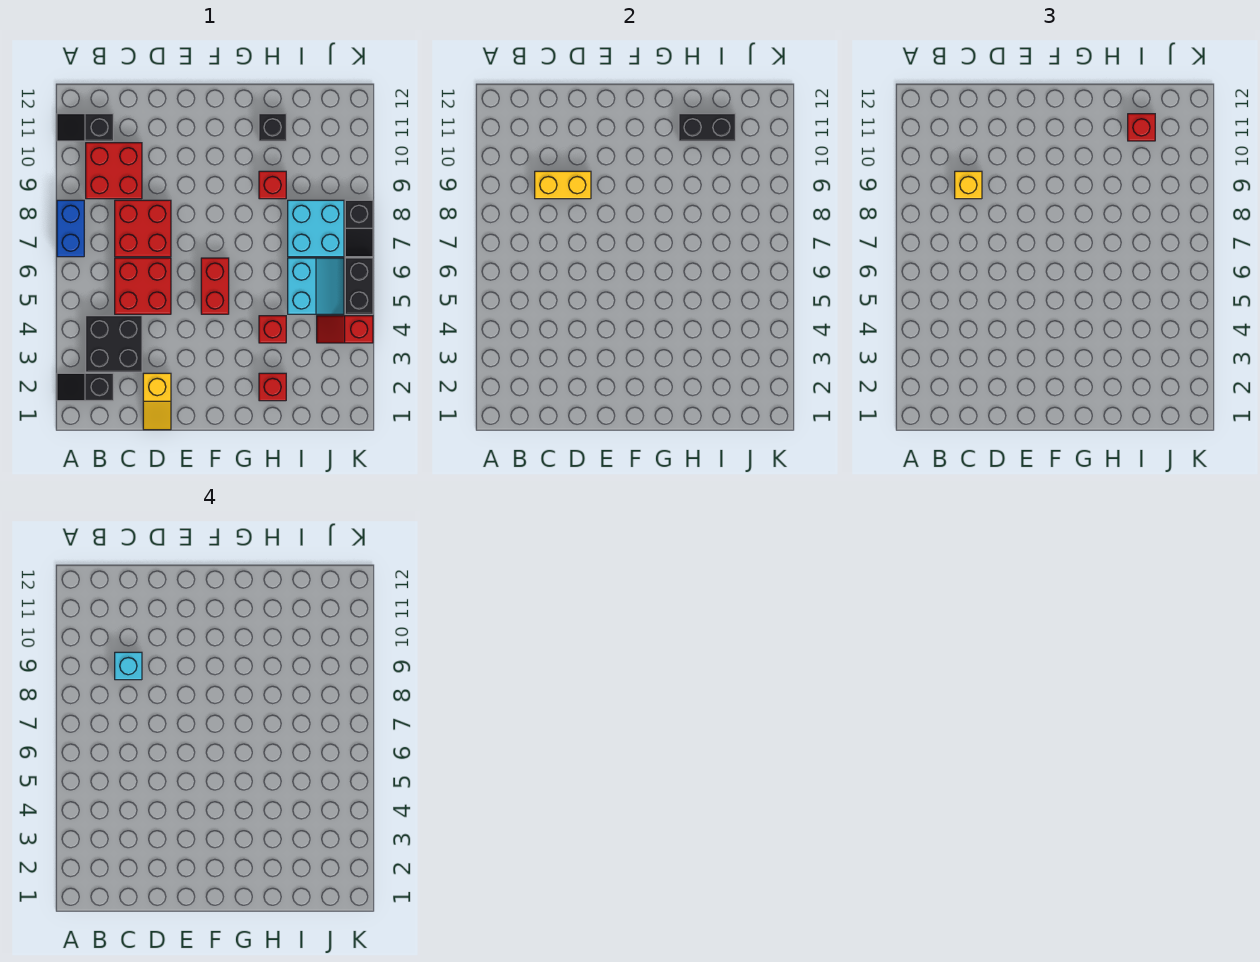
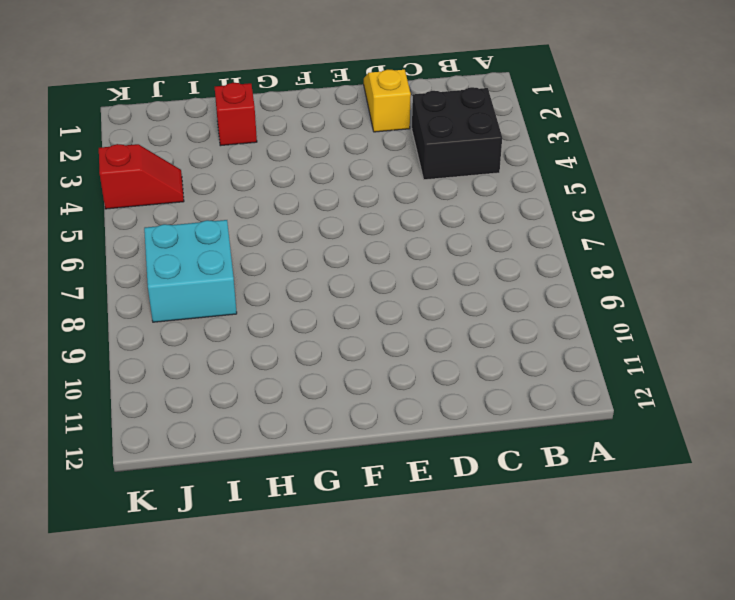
none -> black 1x2 slope [57,373,113,401]
none -> blue 1x2 brick [57,200,84,257]
none -> black 1x2 slope [57,114,113,141]

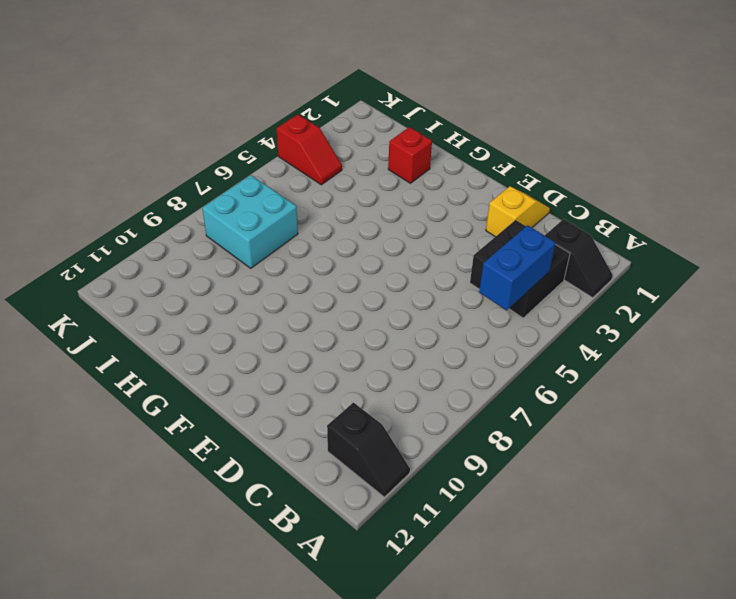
blue 1x2 brick [479,225,556,310] -> blue 1x2 brick moved to [57,200,84,257]
none -> red 2x2 brick [86,143,142,199]
none -> red 2x2 brick [115,258,171,314]
none -> red 2x2 brick [115,200,171,257]

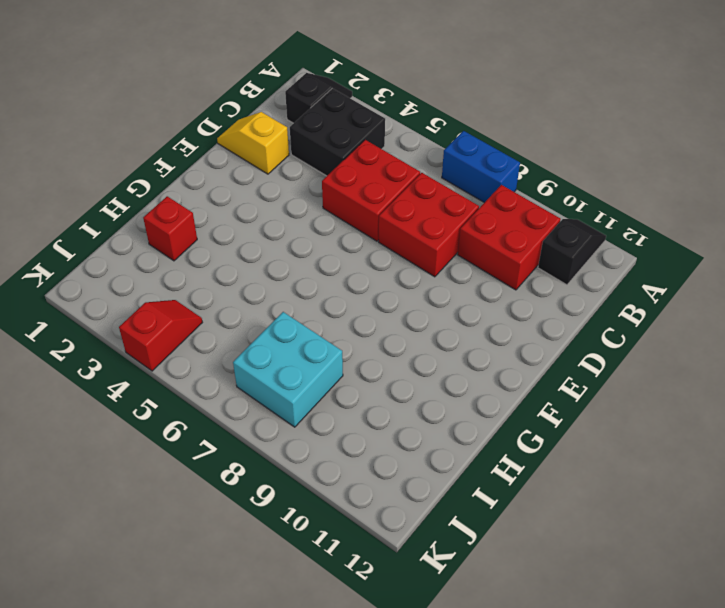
none -> red 1x2 brick [201,258,229,314]
none -> red 1x1 brick [259,316,286,343]
none -> red 1x1 brick [259,171,286,199]

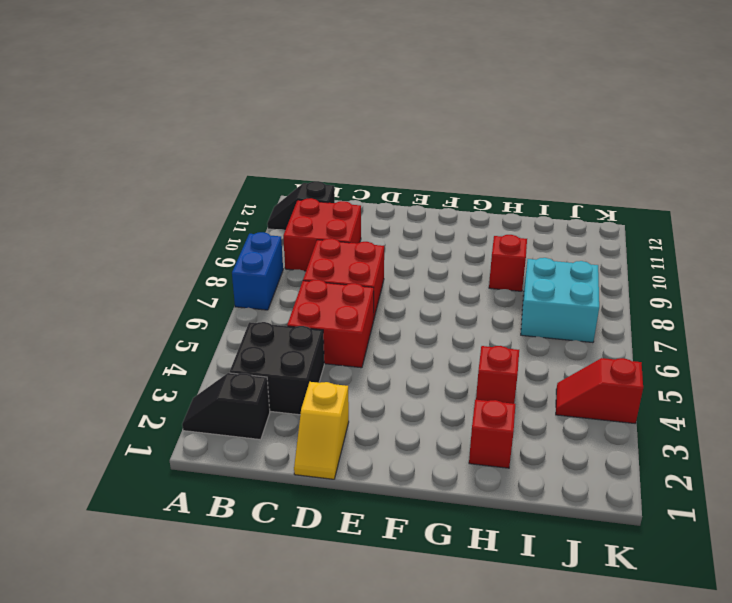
none -> red 1x2 brick [201,258,229,314]
none -> black 1x1 brick [259,114,286,141]
none -> cyan 2x2 slope [288,258,344,314]

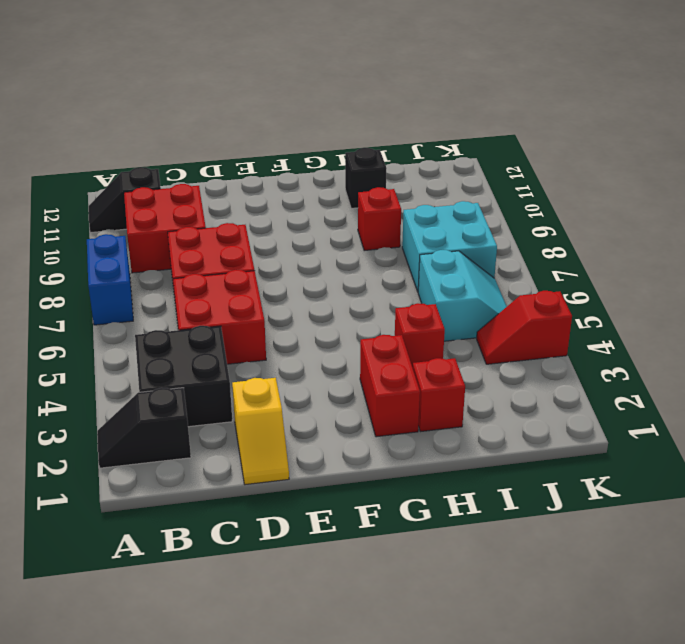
red 1x2 brick [360,335,420,437] -> red 1x2 brick moved to [201,258,229,314]
none -> black 1x2 brick [345,258,373,314]
none -> black 1x2 slope [345,200,373,257]
none -> yellow 1x2 brick [535,171,591,199]

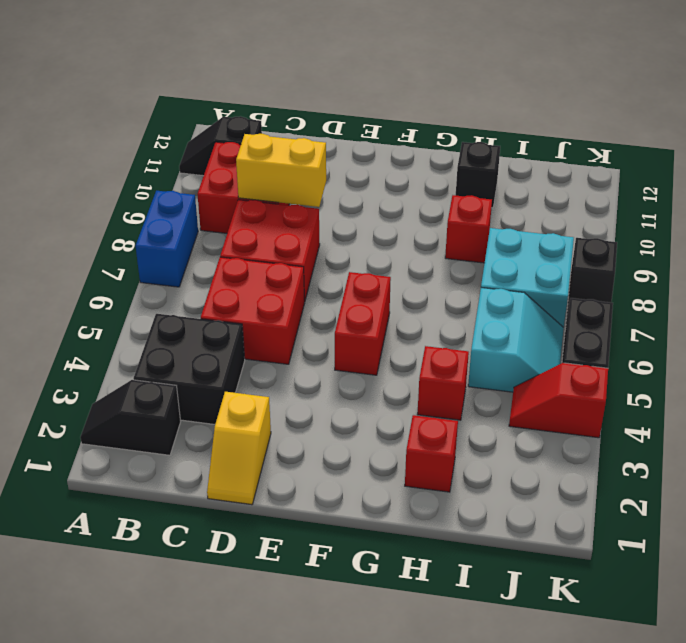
none -> black 1x2 brick [679,114,735,141]
none -> yellow 1x1 brick [955,171,982,199]
none -> red 1x1 brick [1128,114,1155,141]

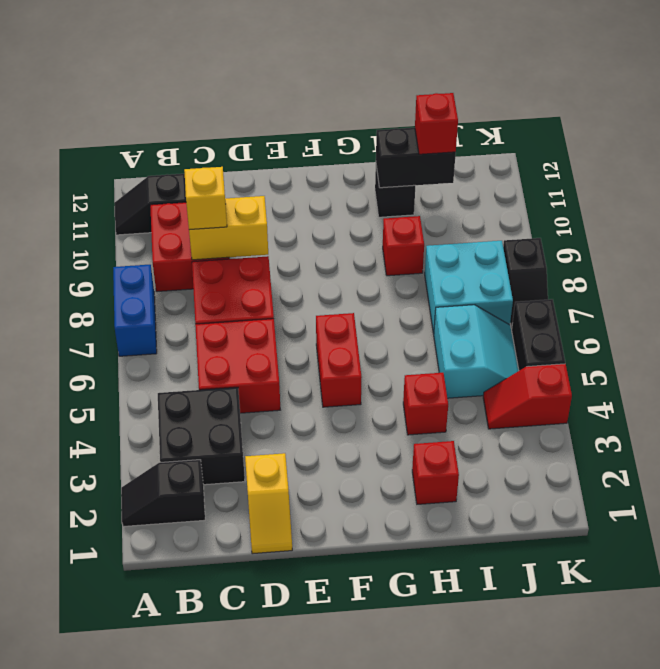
none -> cyan 1x1 brick [115,652,142,680]

